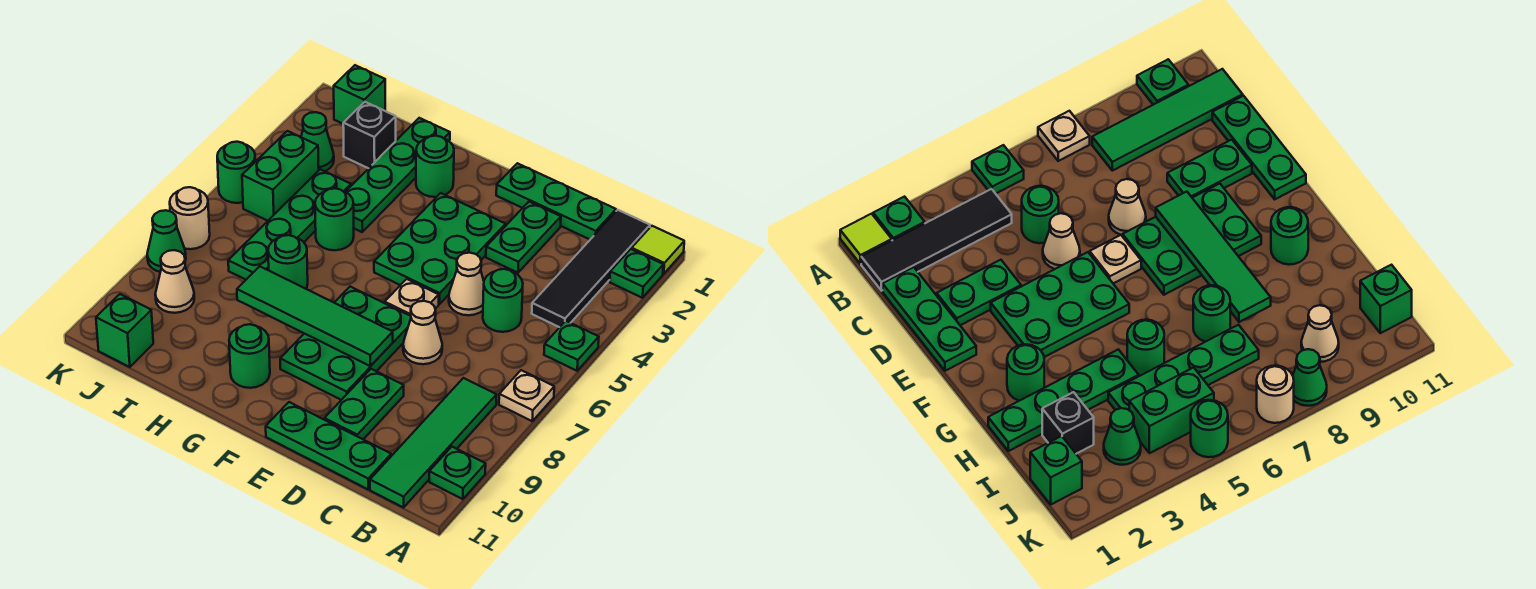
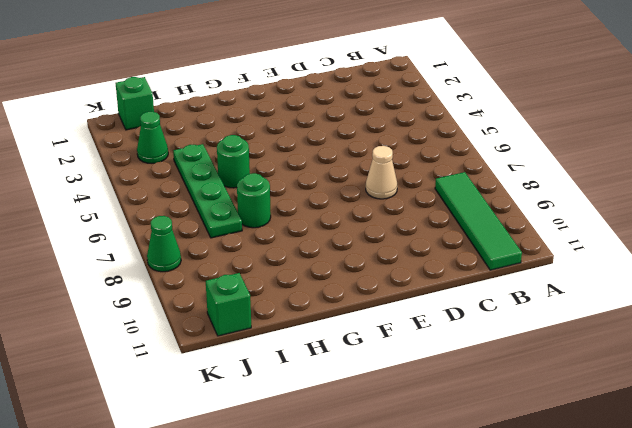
none -> lime 1x1 tile [632,226,684,274]
none -> green 1x1 plate [610,249,663,298]
none -> green 1x1 plate [544,321,599,371]
none -> tan 1x1 plate [499,370,554,421]

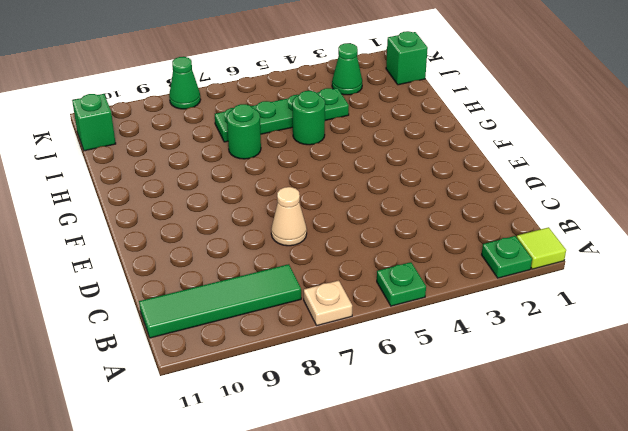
none -> green 1x1 plate [429,447,486,499]
none -> black 1x4 tile [532,210,650,327]
none -> green 1x3 plate [496,163,616,239]
none -> green 1x1 round brick [483,269,523,332]

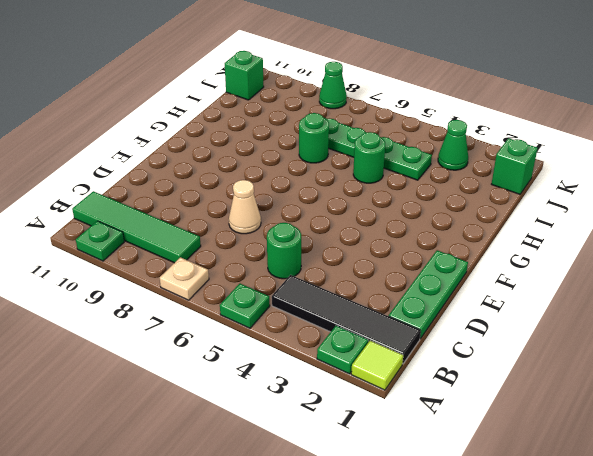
none -> green 1x3 plate [266,402,391,489]
none -> green 1x2 plate [486,202,561,273]
none -> tan 1x1 cone [449,253,484,315]
none -> green 1x2 plate [324,369,404,439]

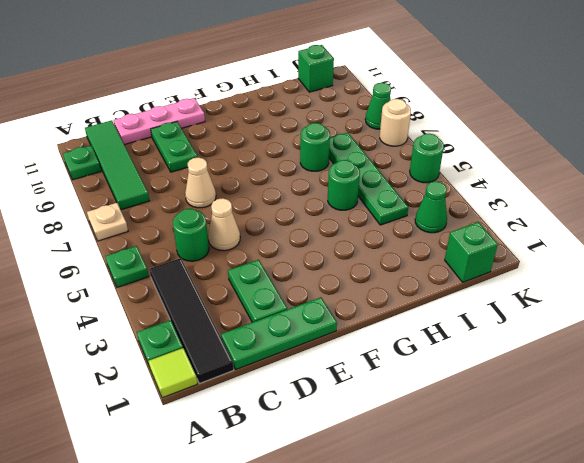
pink 1x3 plate [114,98,205,145] -> green 1x3 plate [266,402,391,489]
none -> green 2x3 plate [374,193,506,304]
none -> tan 1x1 plate [385,279,439,316]
none -> green 2x3 plate [280,287,411,400]
none -> green 1x1 round brick [416,136,454,197]

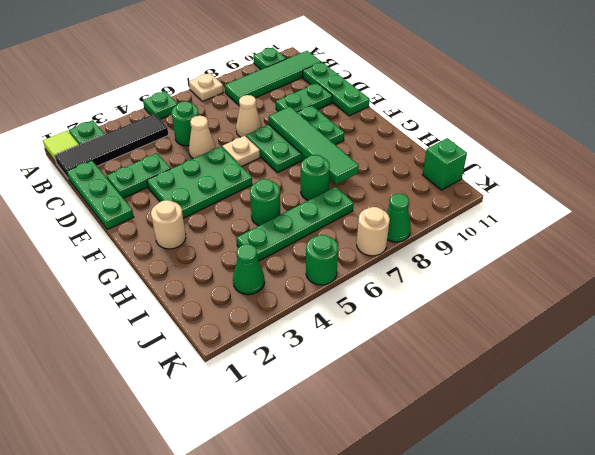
tan 1x1 round brick [151,200,186,249] -> green 1x1 round brick [416,136,454,197]
none -> green 1x1 round brick [229,324,270,388]
none -> green 1x4 plate [346,118,450,232]
none -> black 1x1 brick [343,102,396,168]
none -> green 1x1 brick [334,65,385,124]

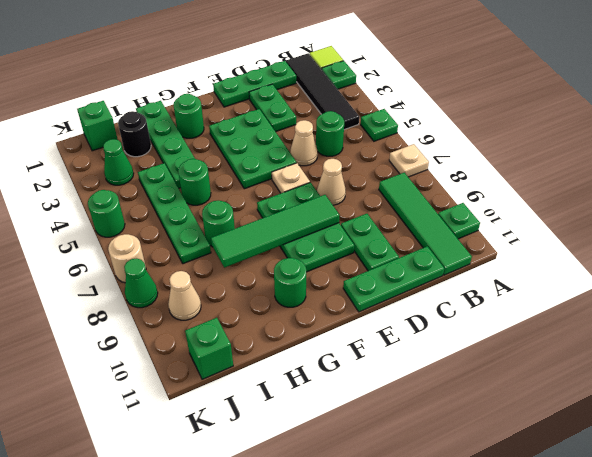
black 1x1 round brick [118,111,151,157] -> black 1x1 brick [343,102,396,168]
none -> green 1x2 brick [242,131,319,221]

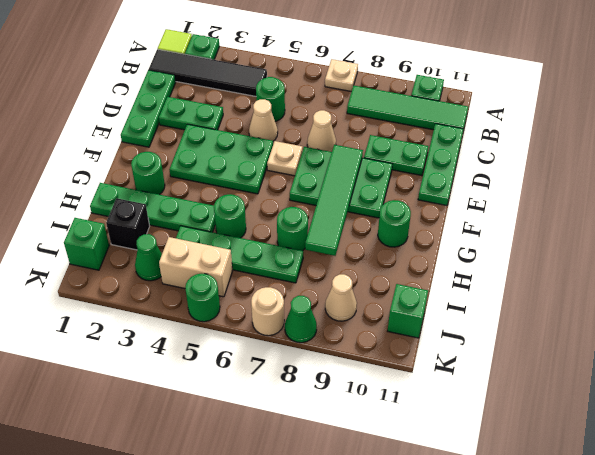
tan 1x2 brick [159,237,232,297] -> green 1x2 brick [242,131,319,221]
none -> green 1x1 plate [544,321,599,371]

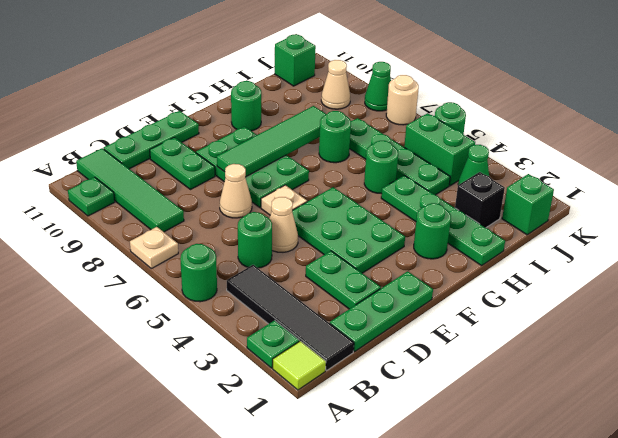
green 1x1 round brick [180,244,217,302] -> green 1x1 plate [544,321,599,371]

